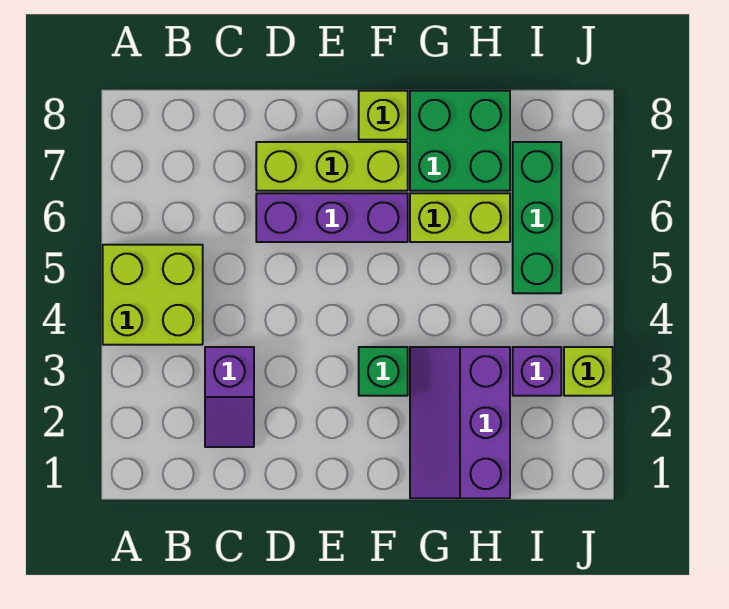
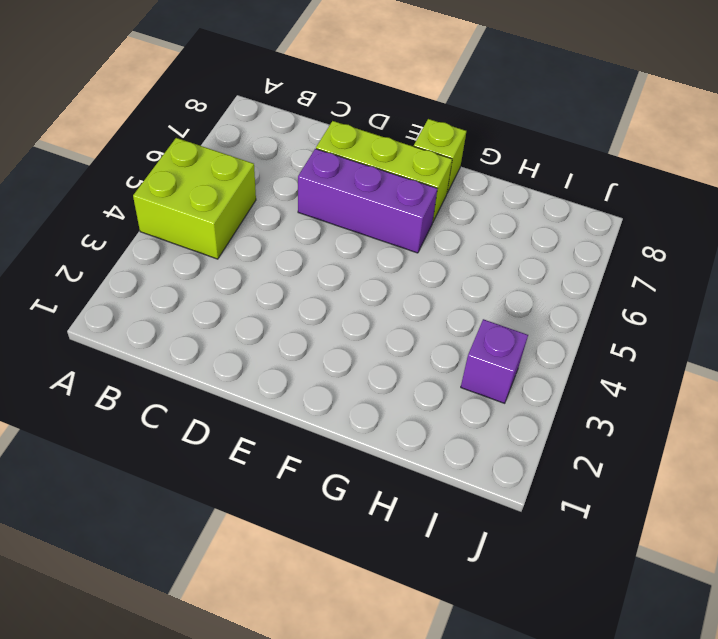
none -> purple 1x2 slope [205,347,254,447]
none -> green 1x1 brick [359,347,408,396]
none -> purple 2x3 slope [410,347,510,498]

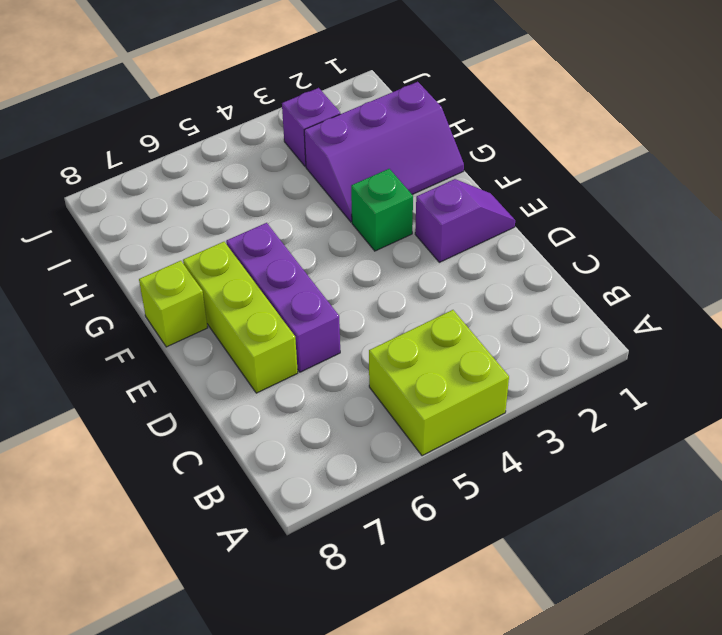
purple 1x2 slope [415,179,515,262] -> purple 1x2 slope moved to [205,347,254,447]
none -> lime 1x2 brick [410,193,510,242]
none -> green 2x2 brick [410,91,510,191]
none -> green 1x3 brick [513,142,561,293]

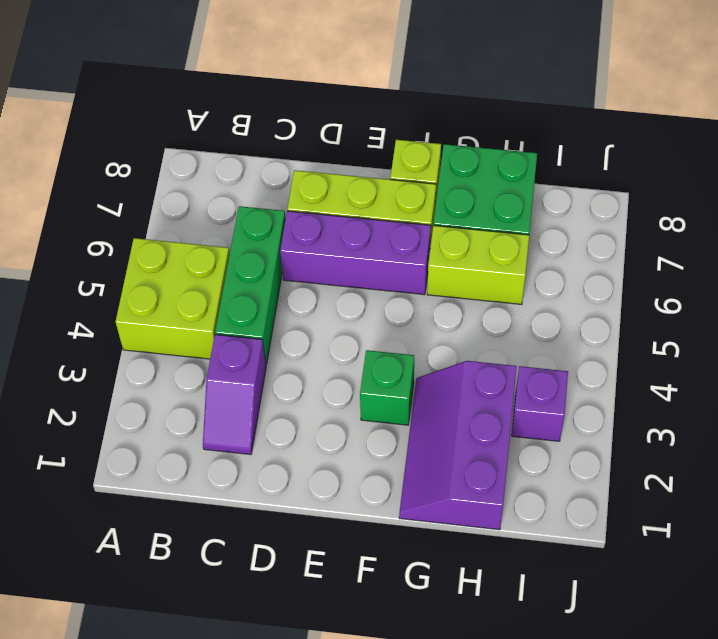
green 1x3 brick [215,206,286,365] -> green 1x3 brick moved to [513,142,561,293]
none -> lime 1x1 brick [564,347,613,396]

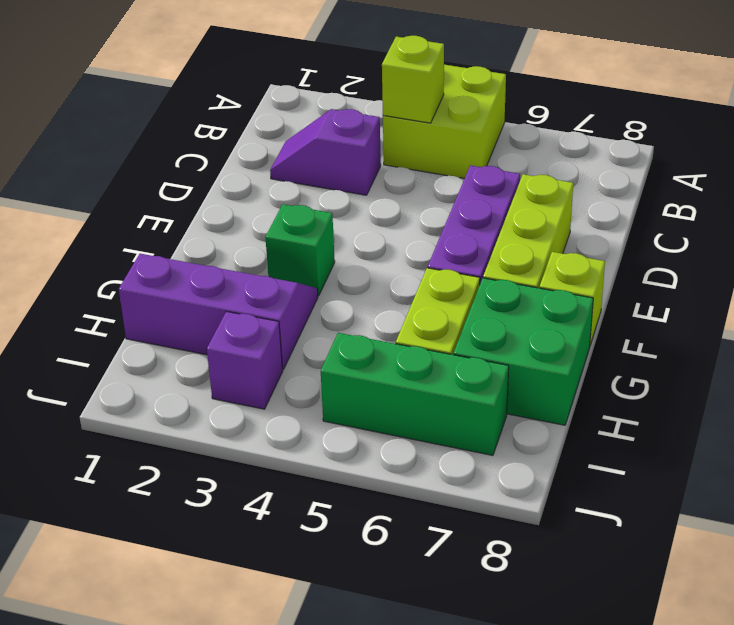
lime 1x1 brick [382,36,444,123] -> lime 1x1 brick moved to [564,347,613,396]

